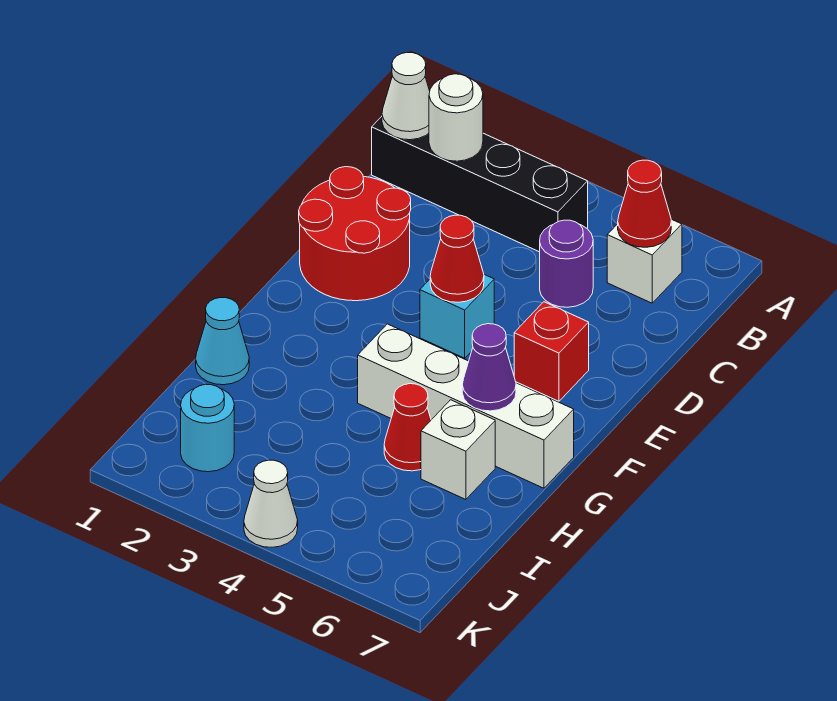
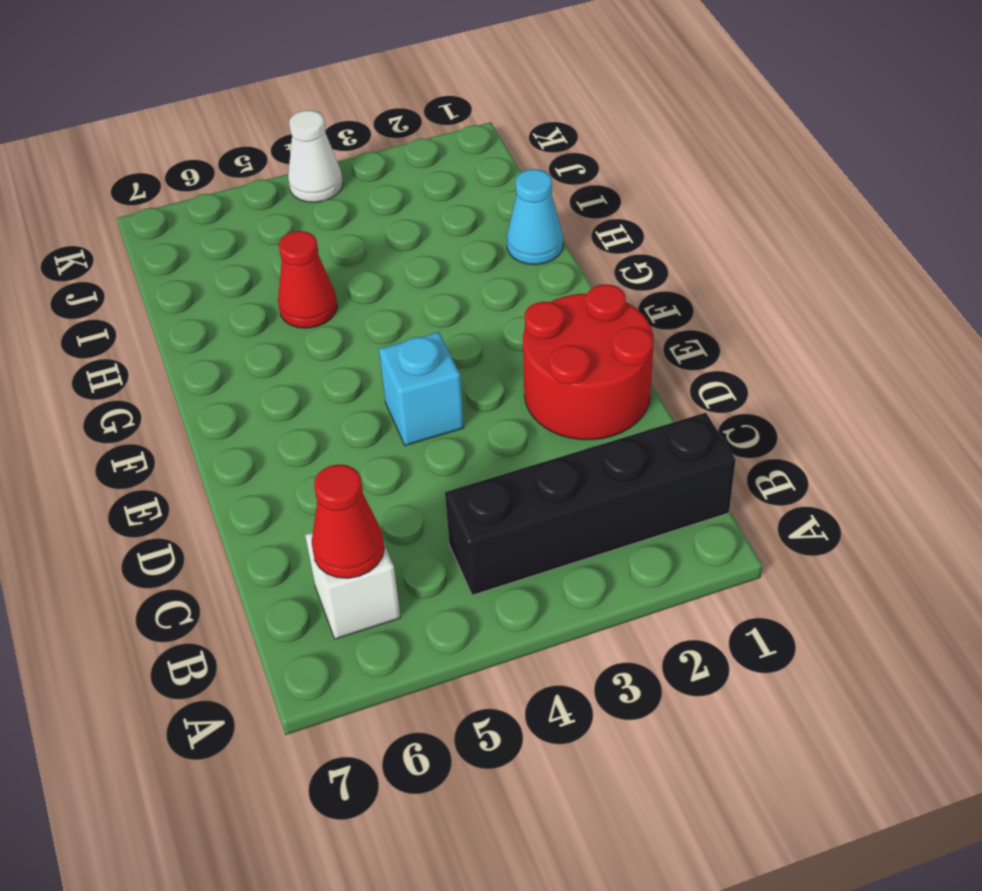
none -> purple 1x1 round brick [540,220,593,307]
none -> red 1x1 brick [514,302,589,401]
none -> white 1x4 brick [358,324,574,488]

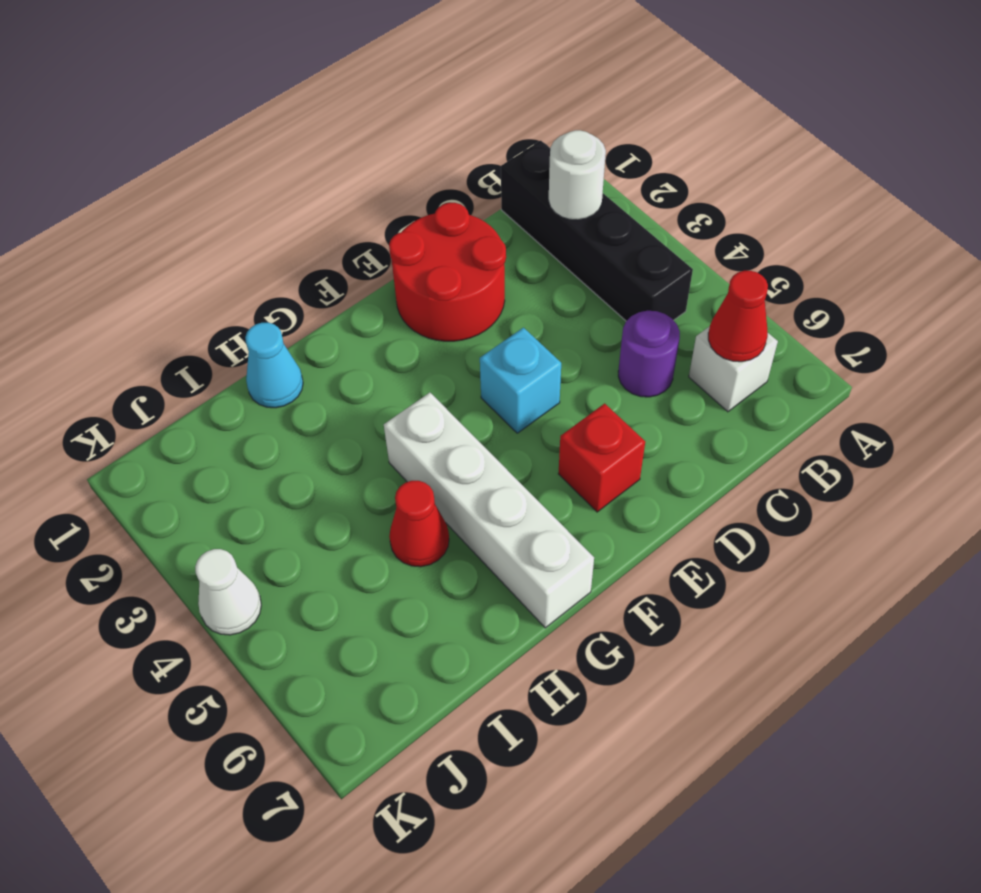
none -> white 1x1 brick [421,400,495,500]
none -> cyan 1x1 round brick [181,384,234,472]
none -> white 1x1 cone [382,53,430,140]

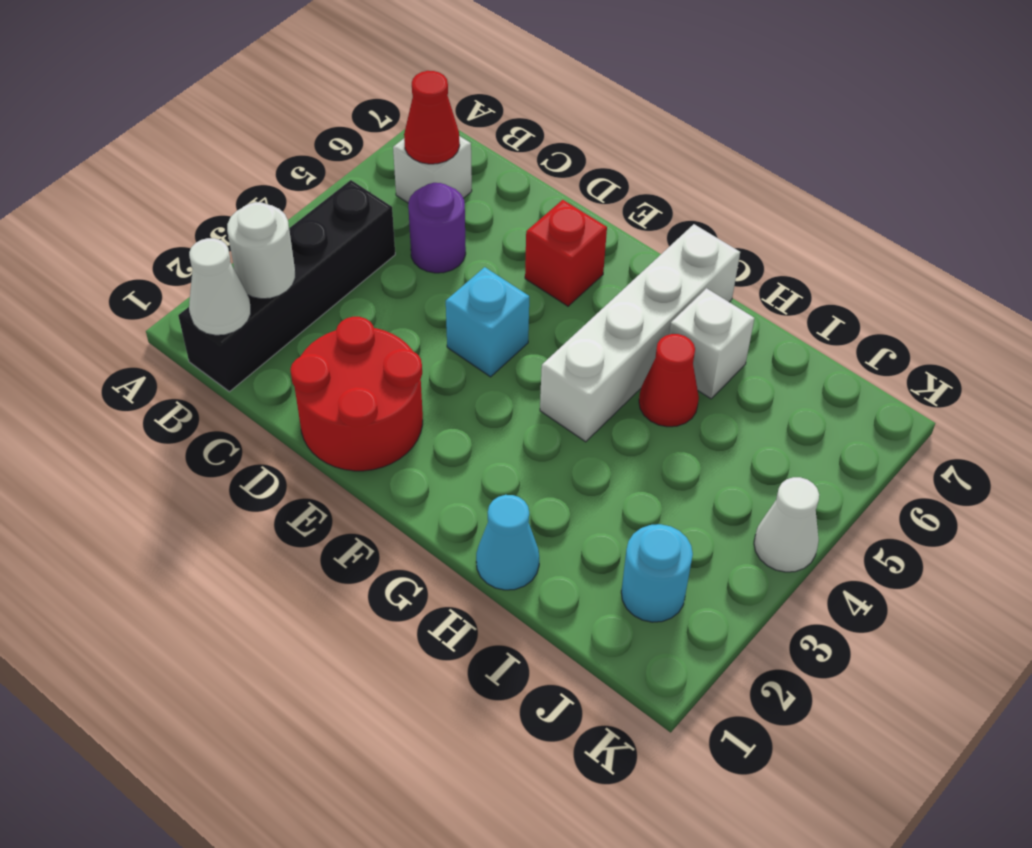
none -> red 1x1 cone [430,215,484,302]
none -> purple 1x1 cone [462,324,516,411]

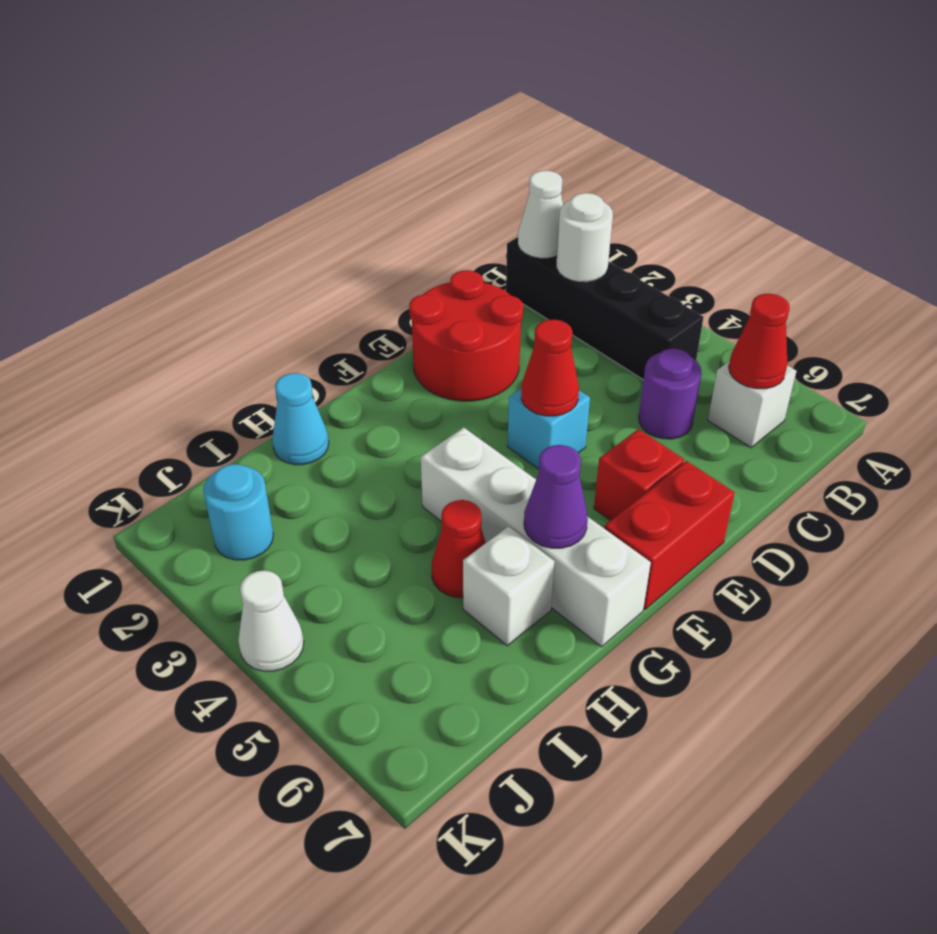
red 1x2 brick [604,461,735,610] -> none

